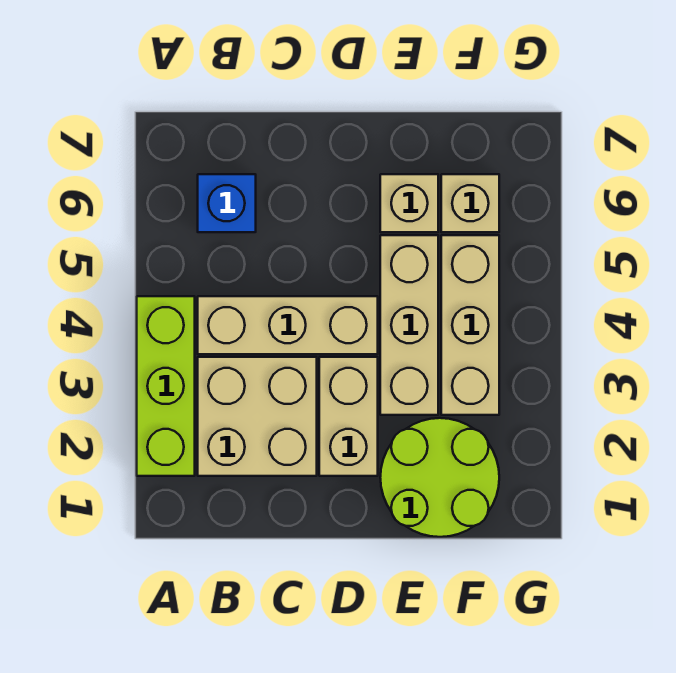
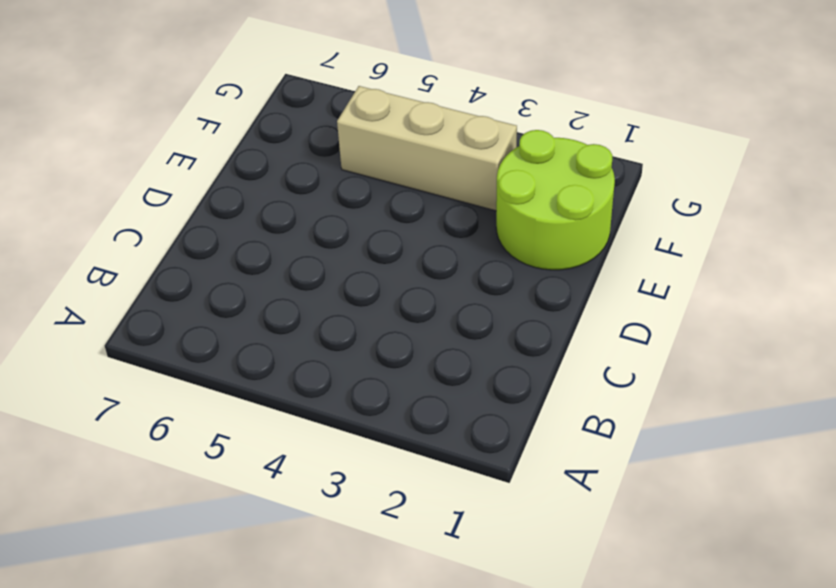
none -> lime 1x3 brick [137,296,195,476]
none -> tan 2x2 brick [198,357,317,476]

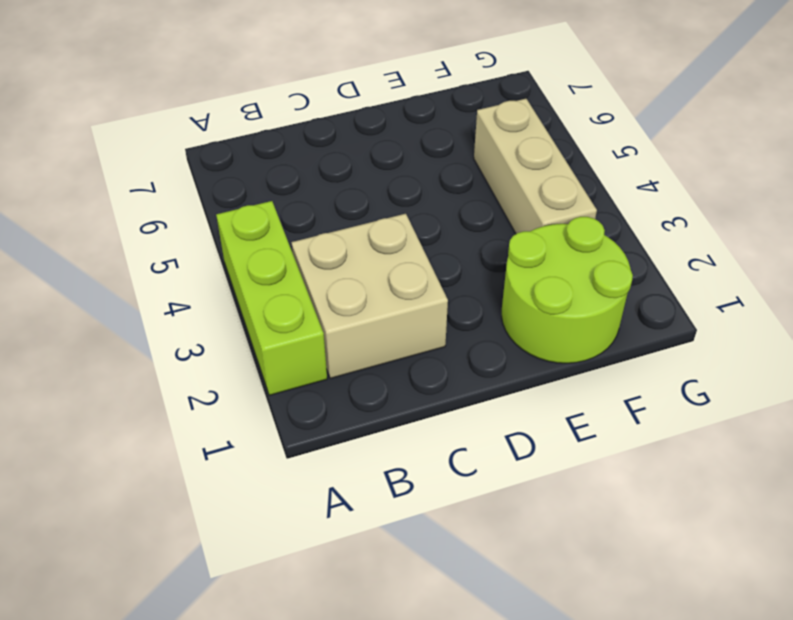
none -> tan 1x3 brick [198,296,378,354]
none -> blue 1x1 brick [198,174,256,232]

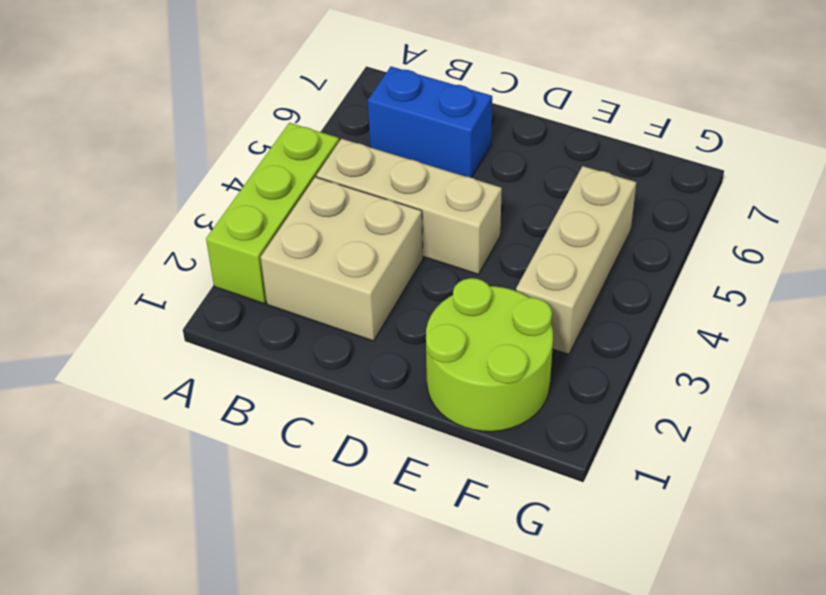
blue 1x2 brick [368,67,492,178] -> blue 1x1 brick [198,174,256,232]
none -> tan 1x2 brick [319,357,378,476]
none -> tan 1x3 brick [380,235,438,415]

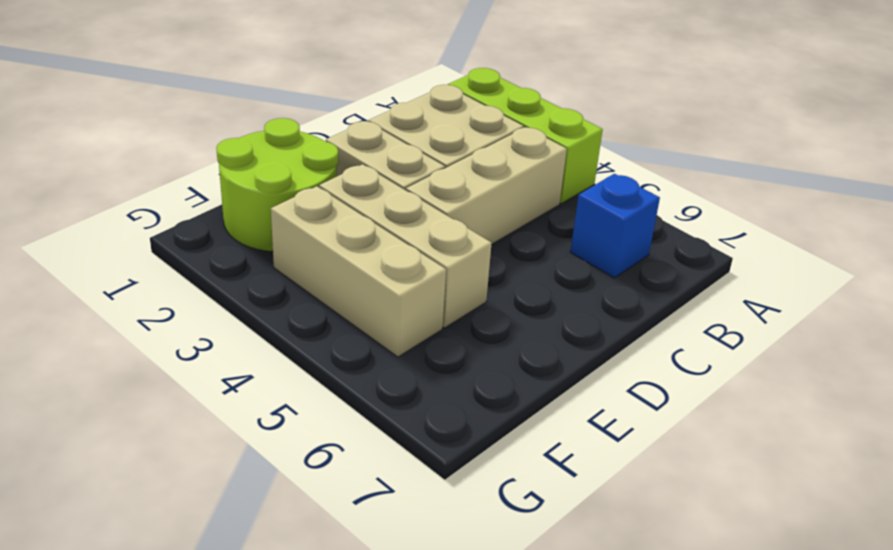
none -> tan 1x1 brick [380,174,438,232]
none -> tan 1x1 brick [441,174,499,232]

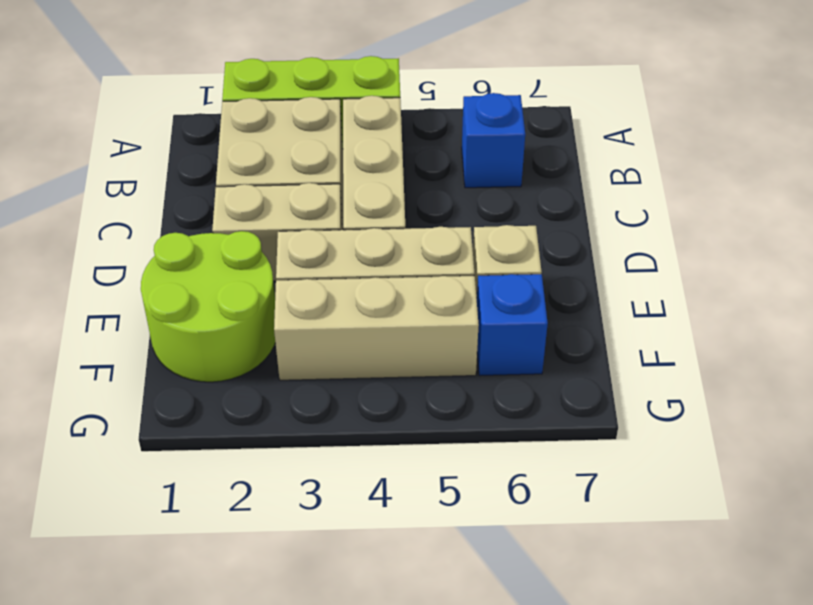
blue 1x1 brick [477,274,548,376] -> tan 1x1 brick [441,174,499,232]

